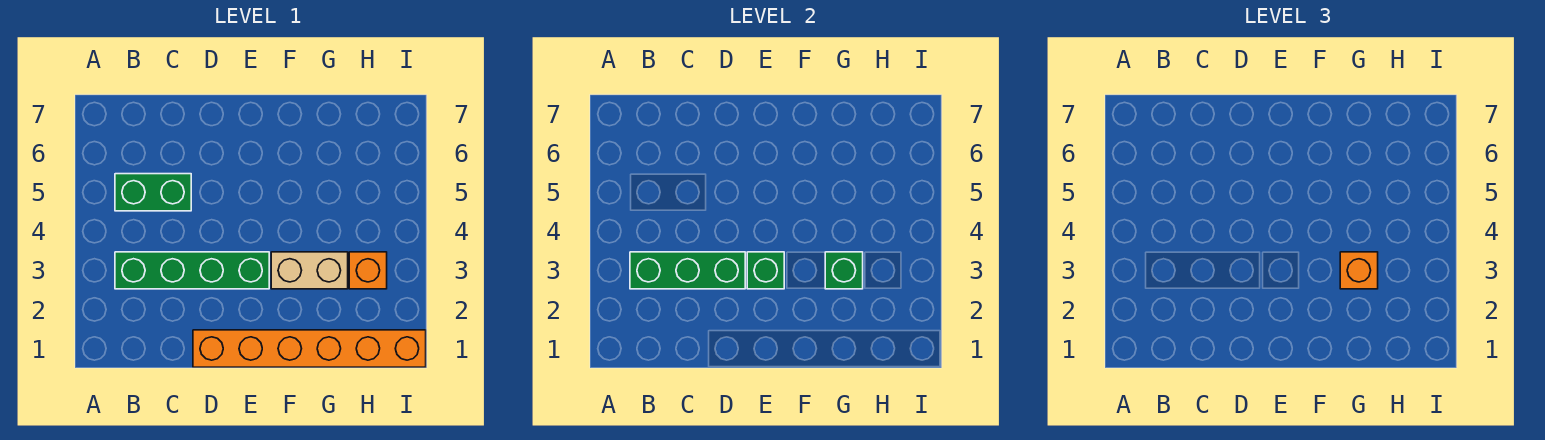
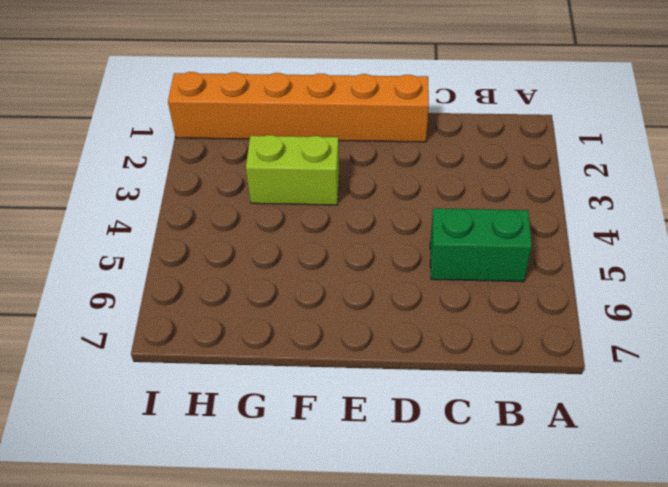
lime 1x2 brick [246,135,339,205] -> tan 1x2 brick [271,252,348,289]
none -> green 1x4 brick [115,252,269,289]
none -> orange 1x1 brick [349,252,387,289]

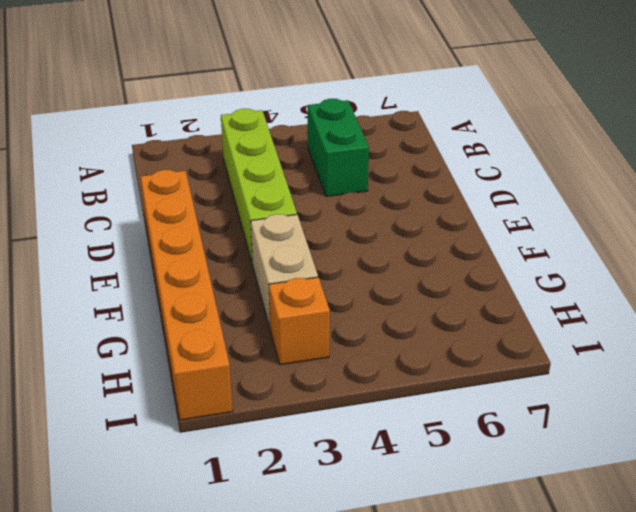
lime 1x4 brick [221,109,297,265] -> green 1x4 brick [115,252,269,289]
none -> green 1x3 brick [630,252,745,289]
none -> green 1x1 brick [747,252,784,289]

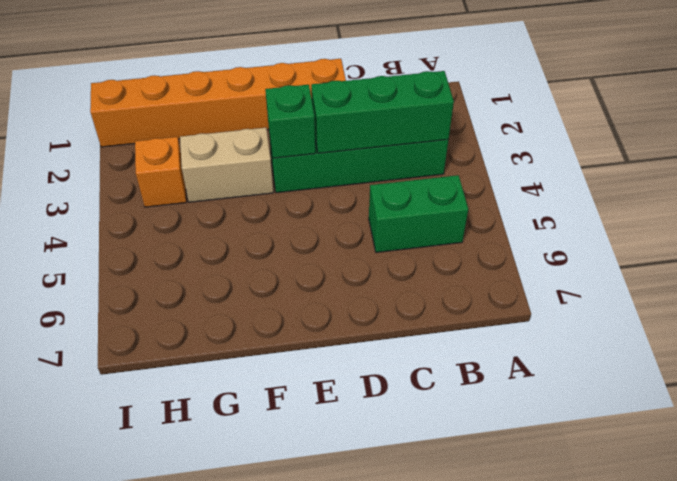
none -> green 1x1 brick [825,252,863,289]
none -> orange 1x1 brick [1340,252,1378,289]

